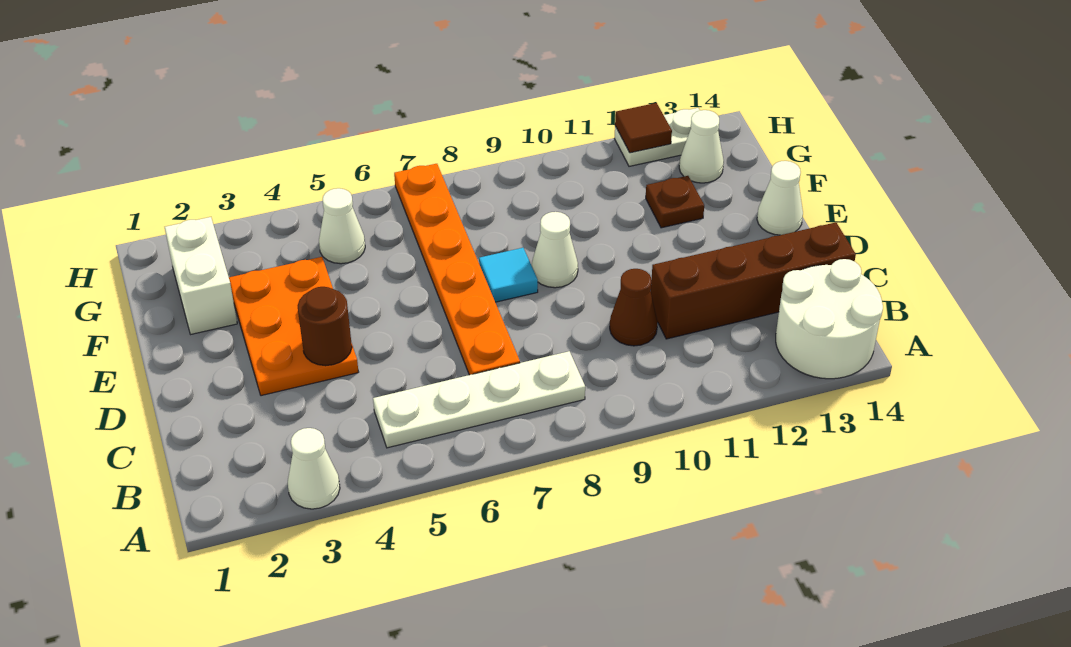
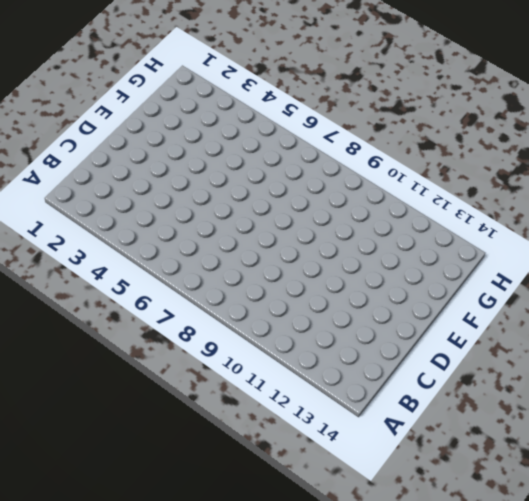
none -> white 1x1 cone [288,428,340,509]
none -> white 2x2 round brick [776,259,883,379]
none -> white 1x4 plate [373,351,585,448]

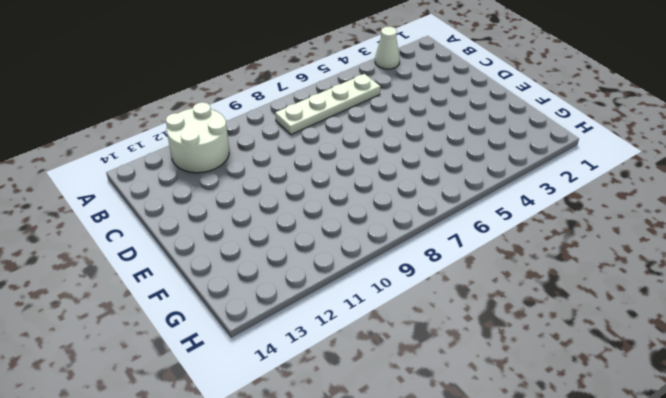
white 2x2 round brick [166,102,229,173] -> white 2x2 round brick moved to [776,259,883,379]
none -> orange 1x6 plate [394,164,520,375]
none -> brown 1x1 cone [610,269,658,346]
none -> brown 1x4 brick [651,222,856,339]

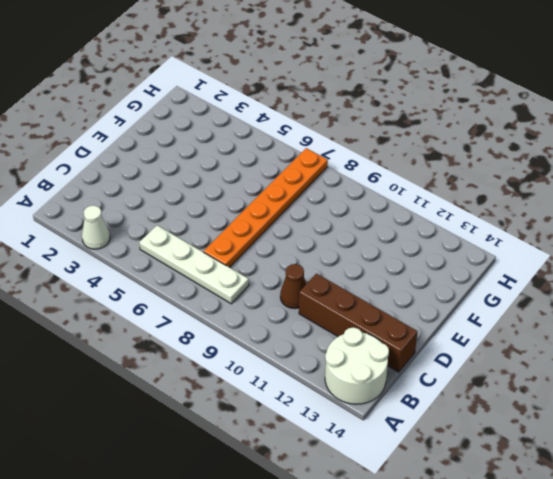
none -> orange 2x3 plate [229,257,358,396]
none -> cyan 1x1 tile [479,248,538,302]
none -> white 1x1 cone [532,212,578,288]

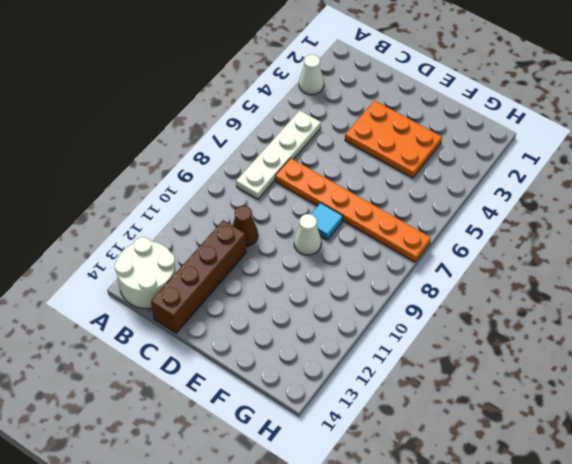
none -> white 1x1 cone [757,161,803,235]
none -> white 1x2 brick [165,217,237,334]
none -> brown 1x1 plate [646,176,704,228]

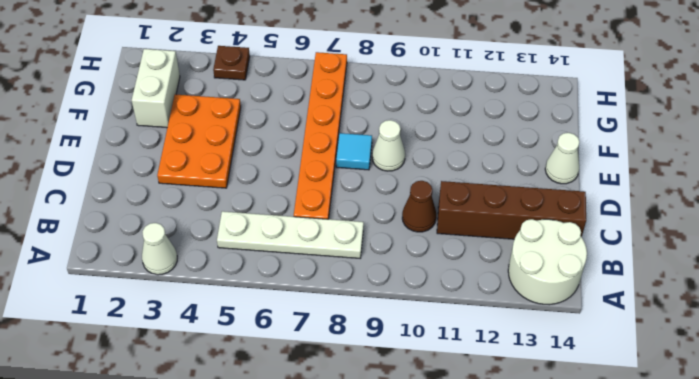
brown 1x1 plate [213,46,250,80] -> brown 1x1 plate moved to [646,176,704,228]
none -> white 1x1 cone [319,188,365,264]
none -> white 1x1 cone [679,110,724,183]
none -> white 1x2 plate [615,108,700,166]

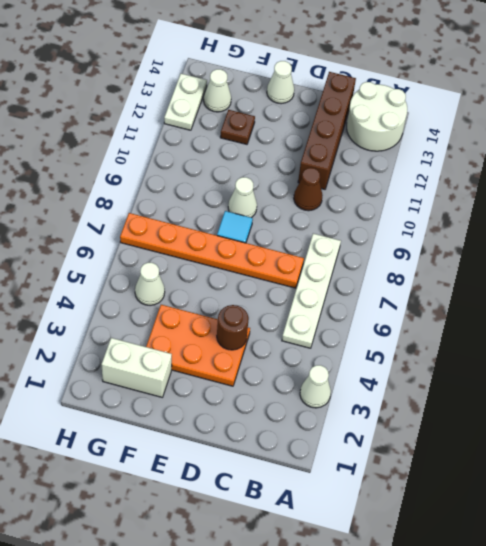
none -> brown 1x1 tile [615,103,672,153]

